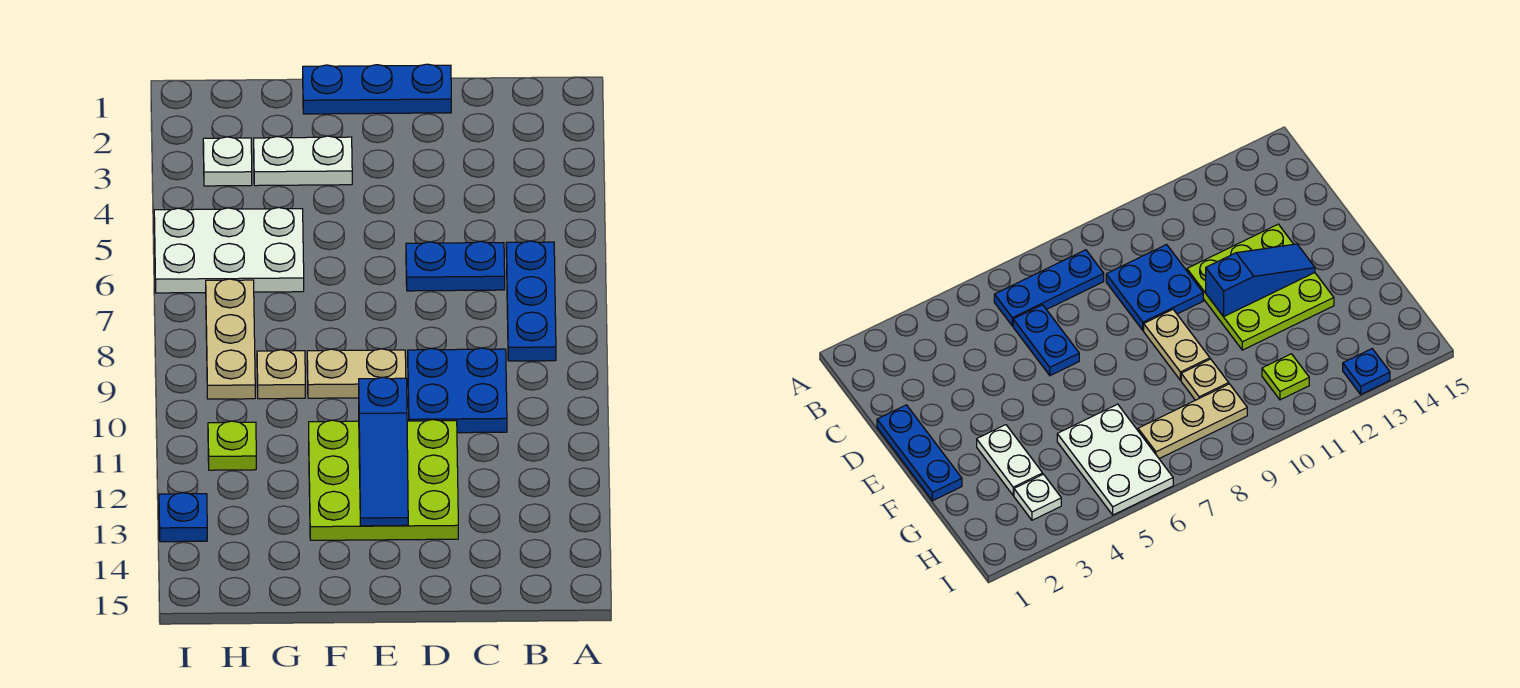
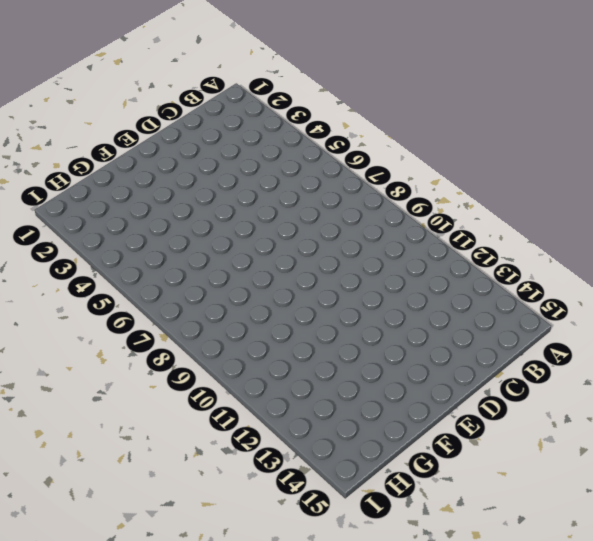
none -> blue 1x3 plate [506,241,556,361]
none -> blue 1x2 plate [406,241,505,291]
none -> blue 2x2 plate [408,348,507,433]

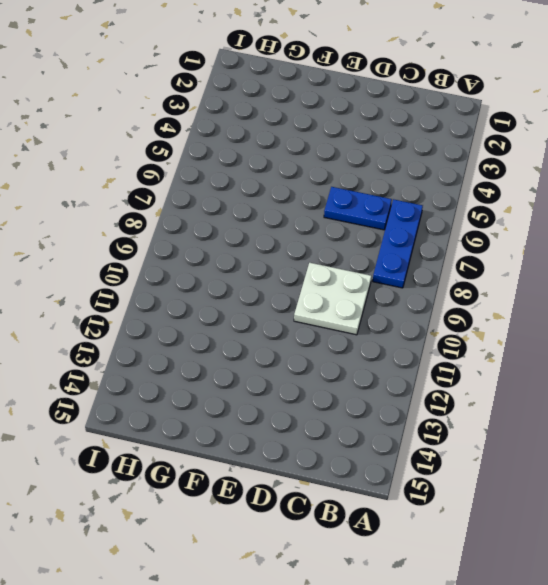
white 2x2 plate [294,263,371,335] -> blue 2x2 plate [408,348,507,433]
none -> blue 1x3 plate [303,64,451,114]
none -> lime 3x3 plate [309,420,458,540]
none -> tan 1x2 plate [307,349,406,398]

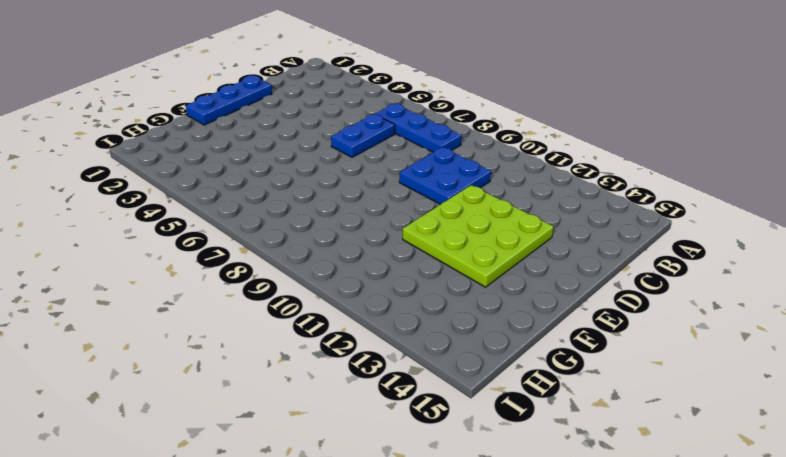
none -> tan 1x2 plate [307,349,406,398]
none -> white 1x2 plate [254,136,352,186]
none -> white 2x3 plate [154,208,304,293]

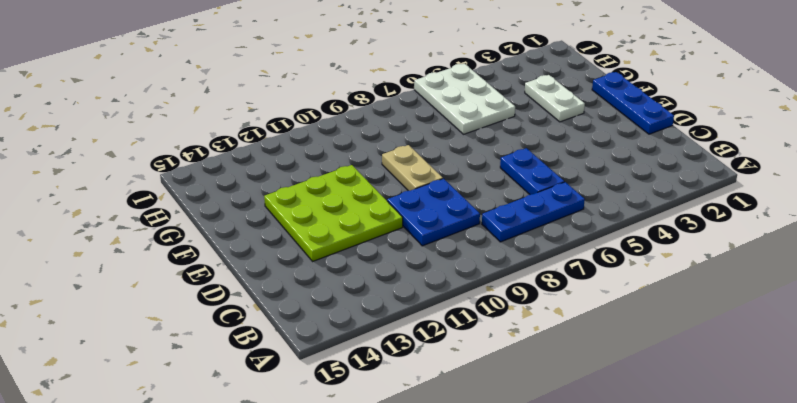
none -> tan 1x1 plate [257,350,305,399]
none -> white 1x1 plate [203,137,252,186]
none -> tan 1x3 plate [206,279,255,399]

